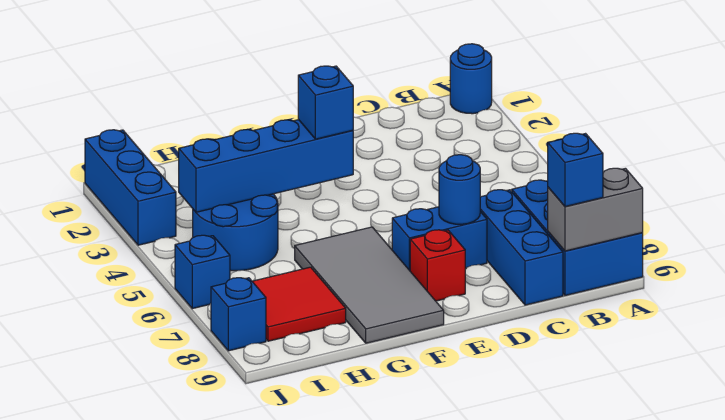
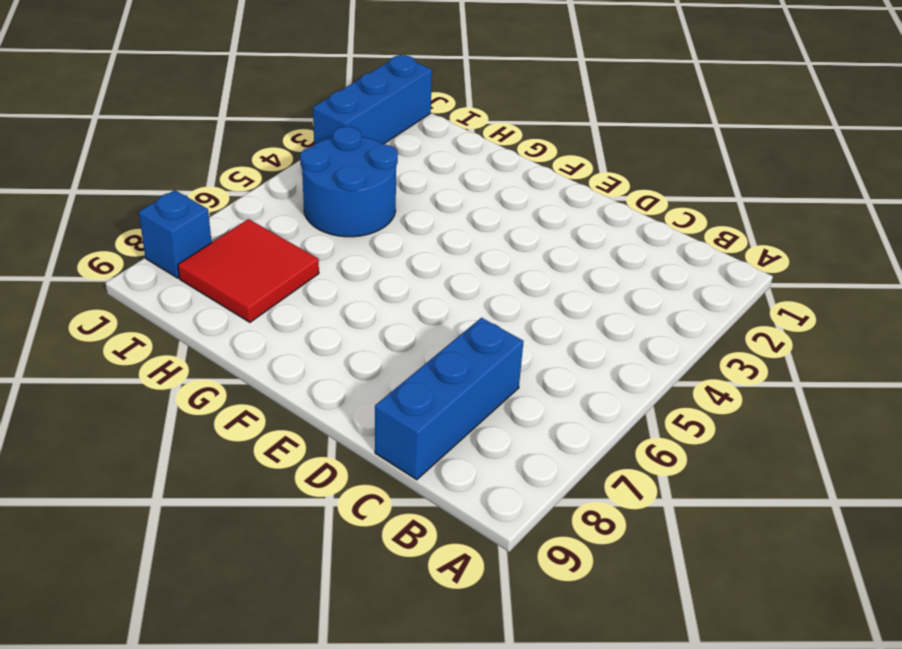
none -> blue 1x1 round brick [450,44,492,114]
none -> blue 2x3 brick [512,180,643,295]
none -> blue 1x2 brick [392,207,487,271]

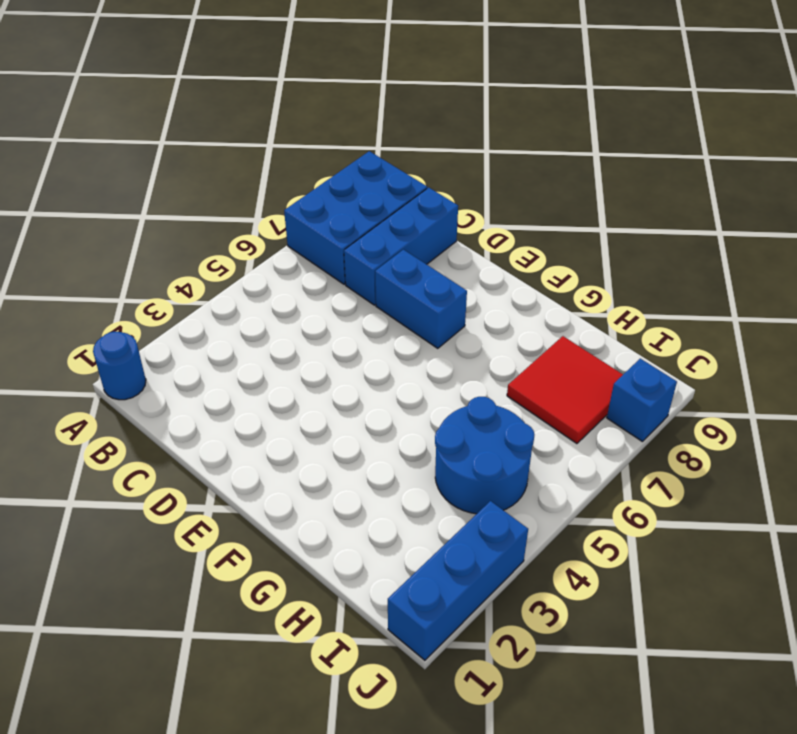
none -> red 1x1 brick [410,230,465,301]
none -> grey 2x4 tile [295,227,444,343]
none -> blue 1x1 brick [175,235,230,309]

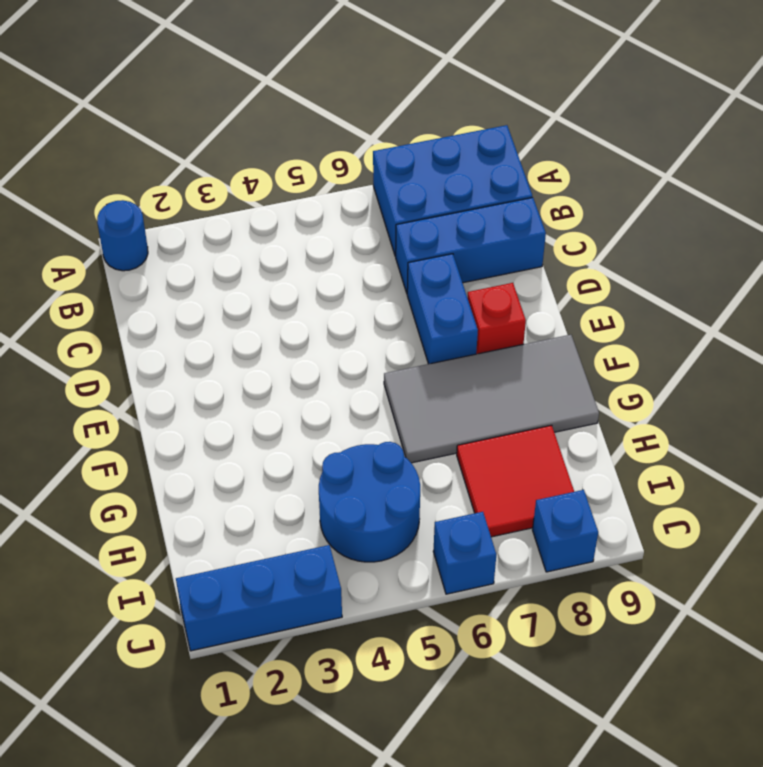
none -> grey 1x2 brick [548,168,643,251]
none -> blue 1x1 round brick [439,155,480,224]
none -> blue 1x4 brick [179,120,353,212]

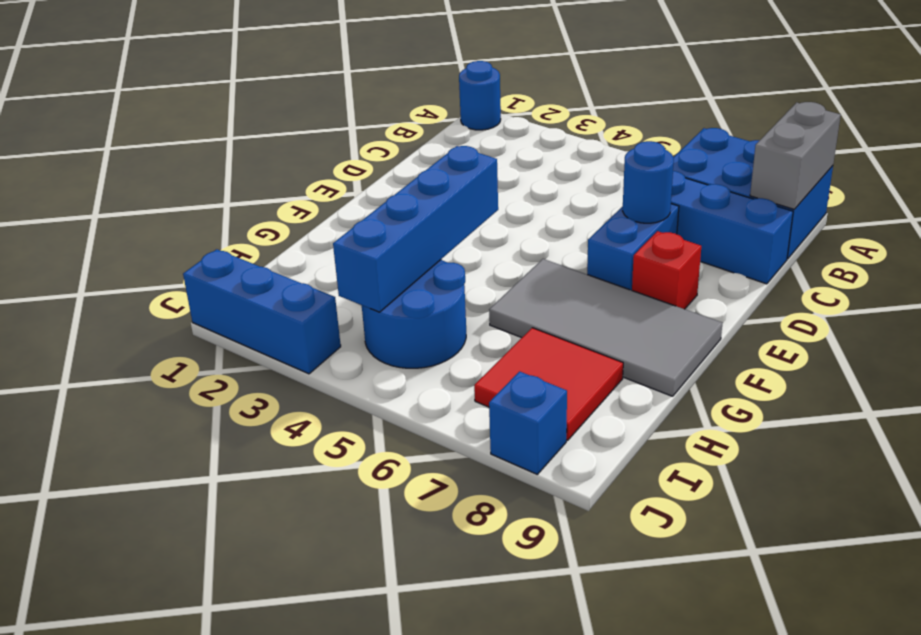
none -> blue 1x1 brick [175,235,230,309]
none -> blue 1x1 brick [548,133,603,207]
none -> blue 1x1 brick [298,66,353,139]

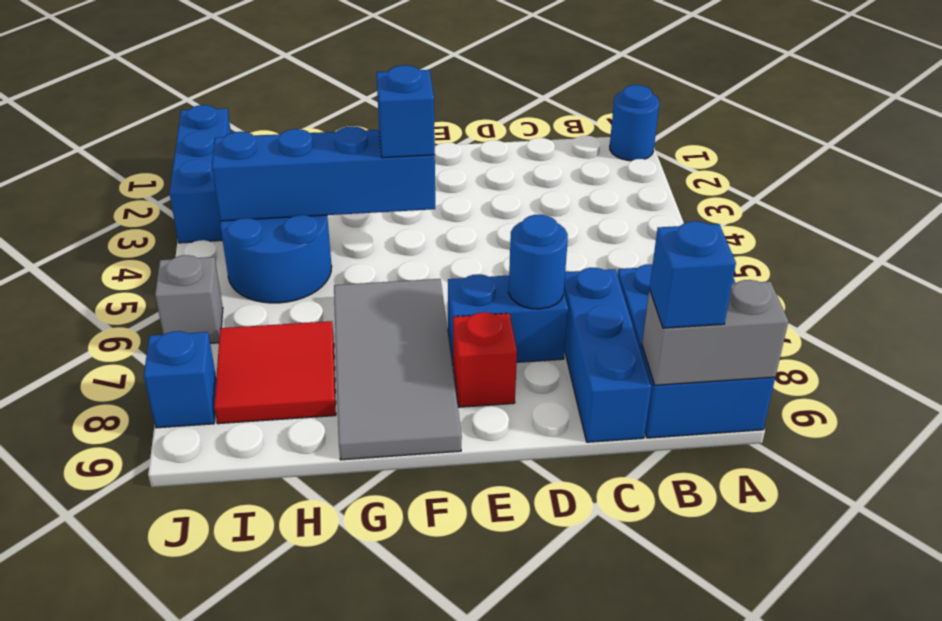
grey 1x1 brick [155,255,223,343] -> blue 1x1 brick [175,235,230,309]

